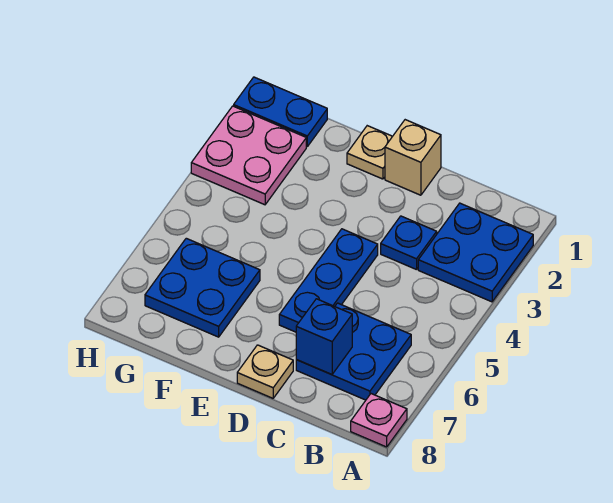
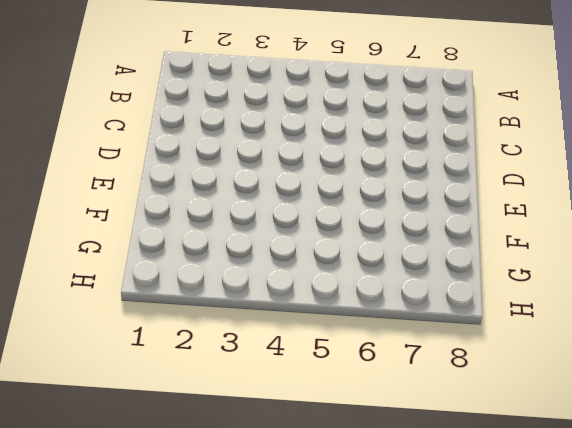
none -> blue 2x2 plate [418,203,533,302]
none -> pink 1x1 plate [351,394,407,447]
none -> blue 2x2 plate [296,303,411,400]

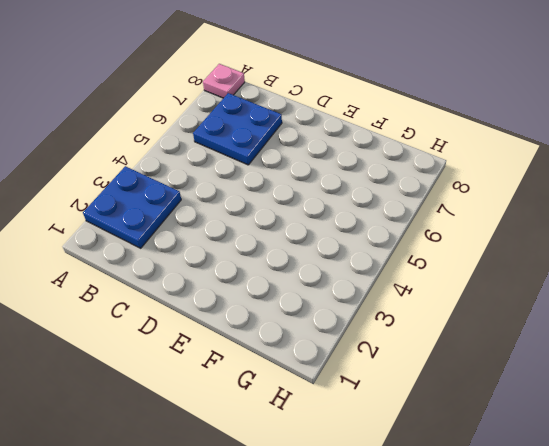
none -> blue 1x1 plate [381,216,437,270]
none -> tan 1x1 brick [385,120,441,195]
none -> blue 1x3 plate [279,229,378,332]

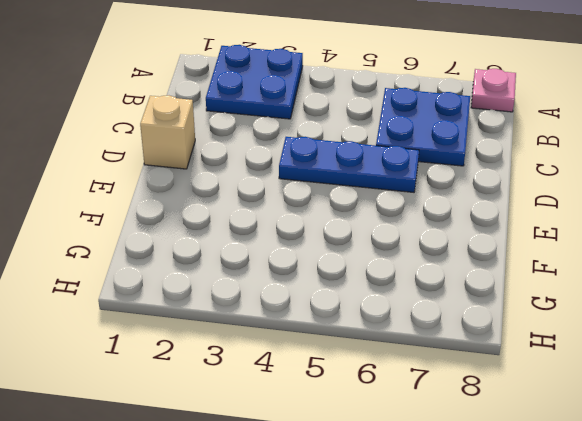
none -> blue 1x1 plate [381,216,437,270]
none -> tan 1x1 plate [237,345,293,398]
none -> tan 1x1 plate [347,126,393,179]

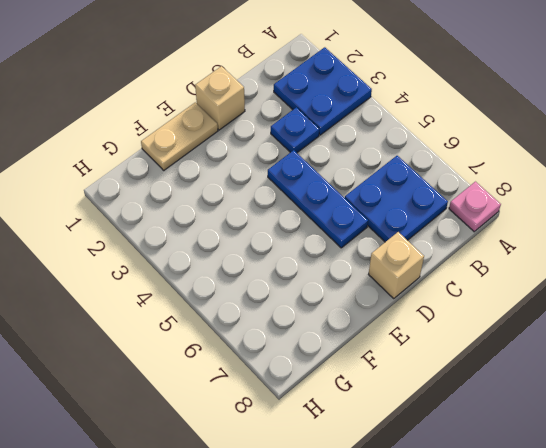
tan 1x1 brick [369,232,424,298] -> tan 1x1 plate [237,345,293,398]
tan 1x2 plate [141,102,218,170] -> tan 1x1 plate [347,126,393,179]
none -> blue 2x2 plate [145,238,260,337]
none -> blue 1x2 plate [234,77,327,147]
none -> pink 2x2 plate [191,106,306,205]

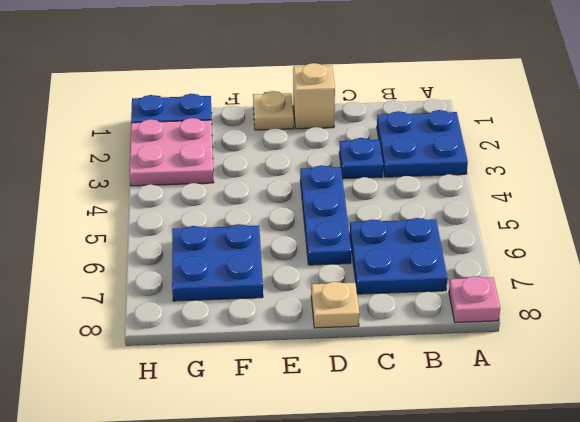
none -> blue 1x1 brick [296,299,352,375]

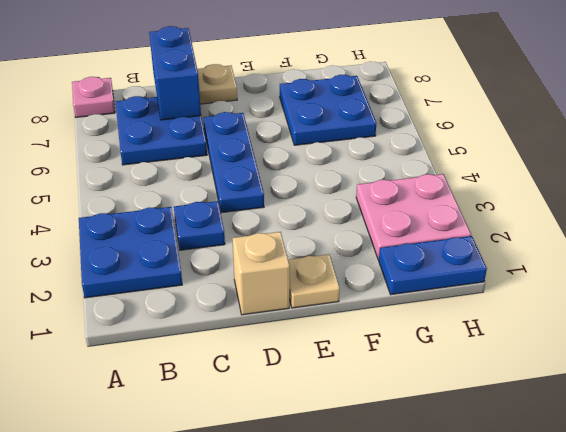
blue 1x2 brick [149,26,201,120] -> blue 1x1 brick [296,299,352,375]

